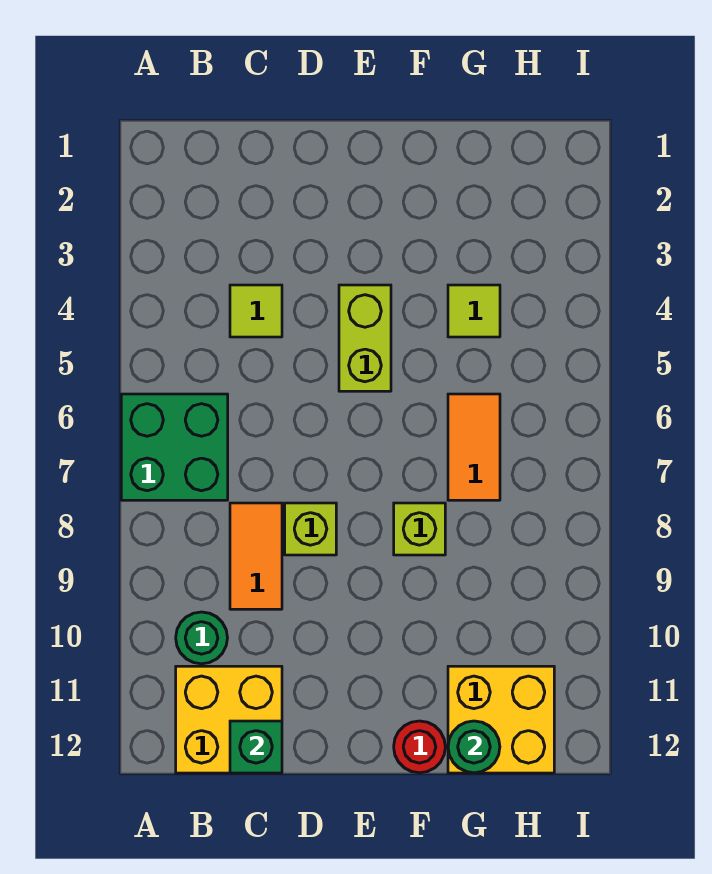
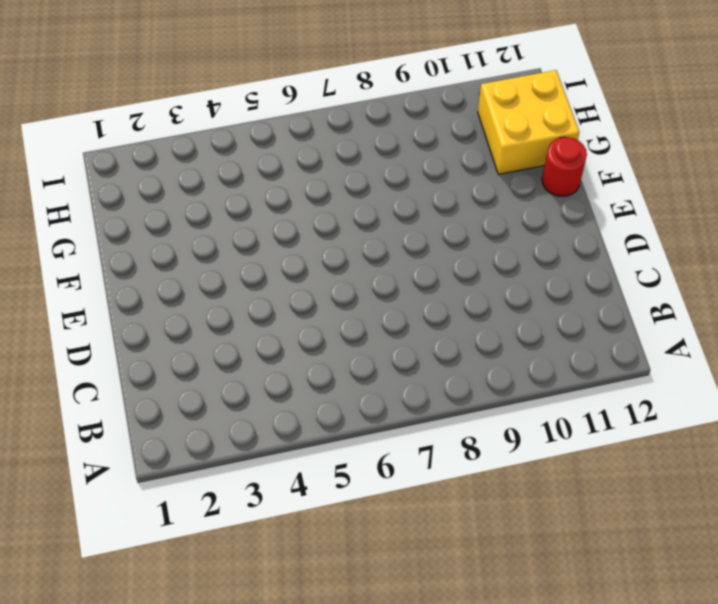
none -> green 2x2 brick [121,394,228,500]
none -> green 1x1 round brick [176,612,227,664]
none -> yellow 2x2 brick [176,666,282,773]

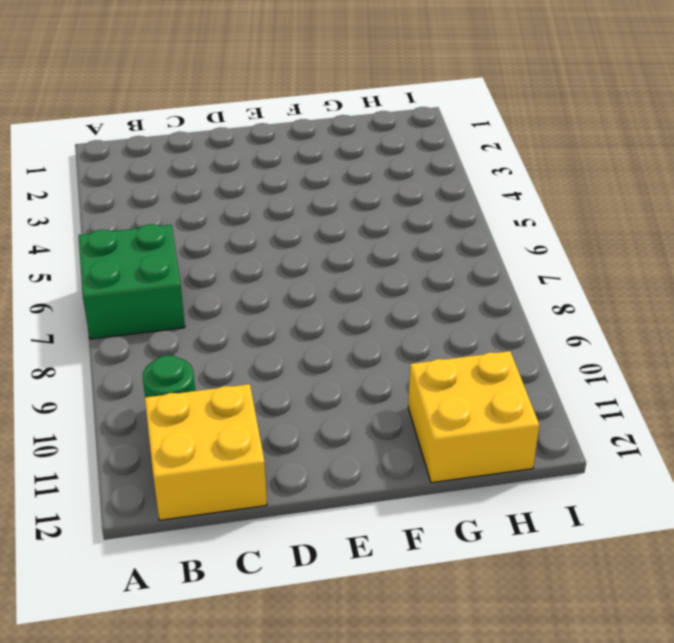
none -> lime 1x1 tile [230,285,282,337]
none -> orange 1x2 tile [230,503,282,609]
none -> lime 1x1 brick [285,503,336,555]

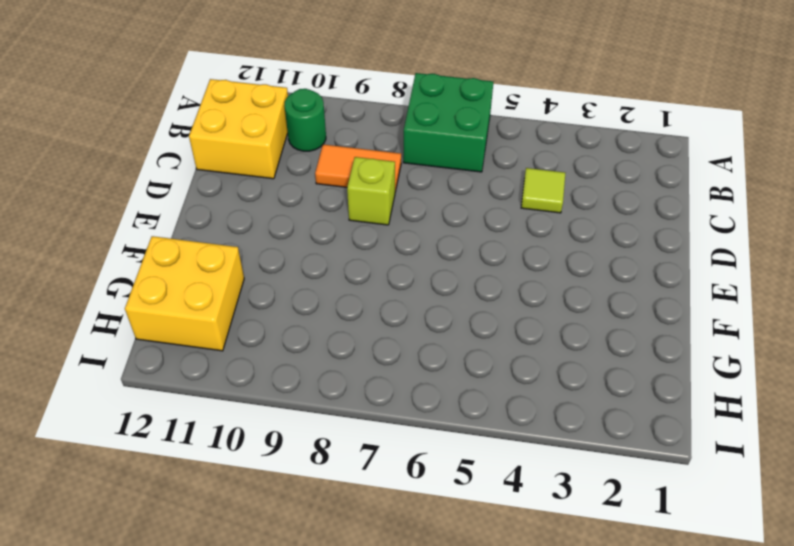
none -> lime 1x2 brick [339,285,391,391]
none -> lime 1x1 brick [394,503,445,555]
none -> red 1x1 round brick [394,721,445,773]

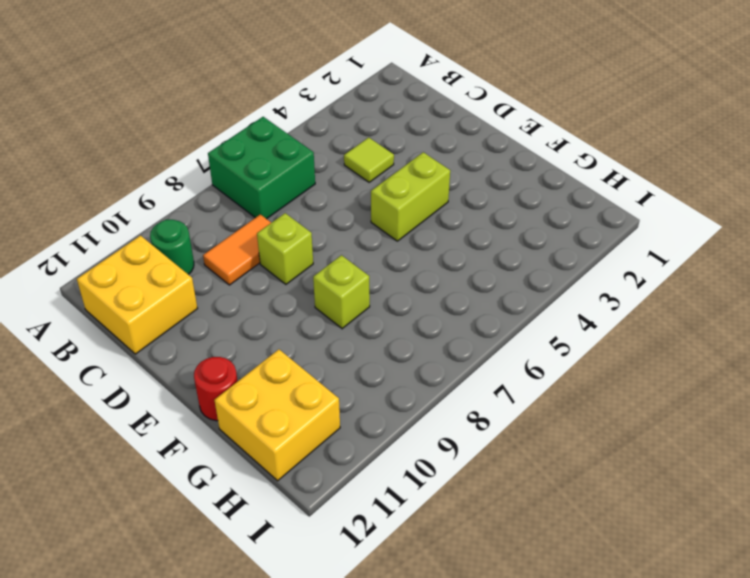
none -> lime 1x1 tile [448,285,500,337]
none -> orange 1x2 tile [448,394,500,500]
none -> green 1x1 brick [230,721,282,773]

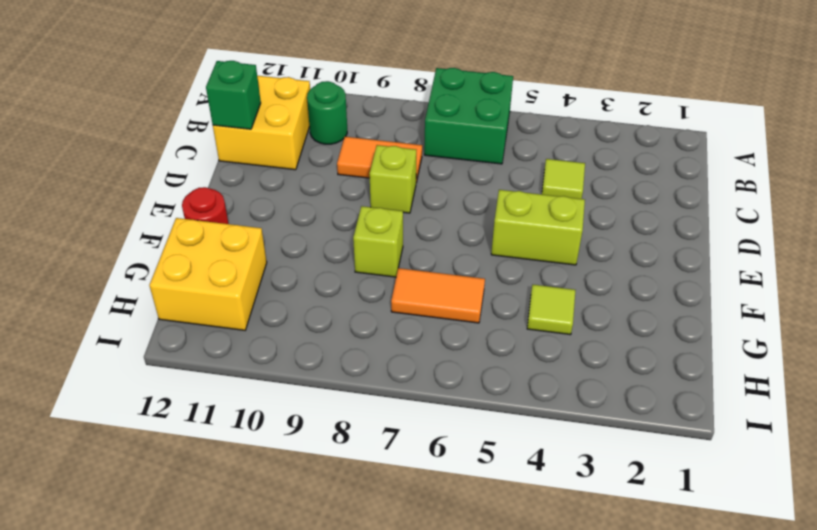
none -> green 1x1 round brick [448,721,500,773]

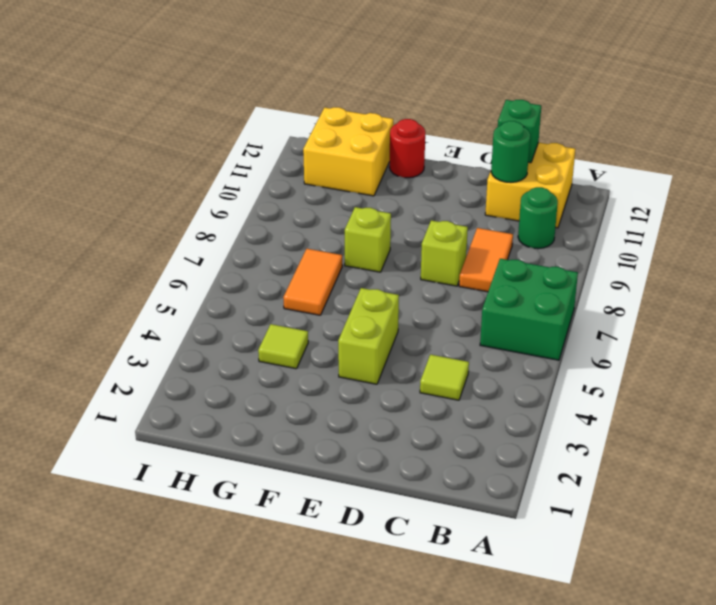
green 1x1 round brick [491,121,530,182] -> green 1x1 round brick moved to [448,721,500,773]

